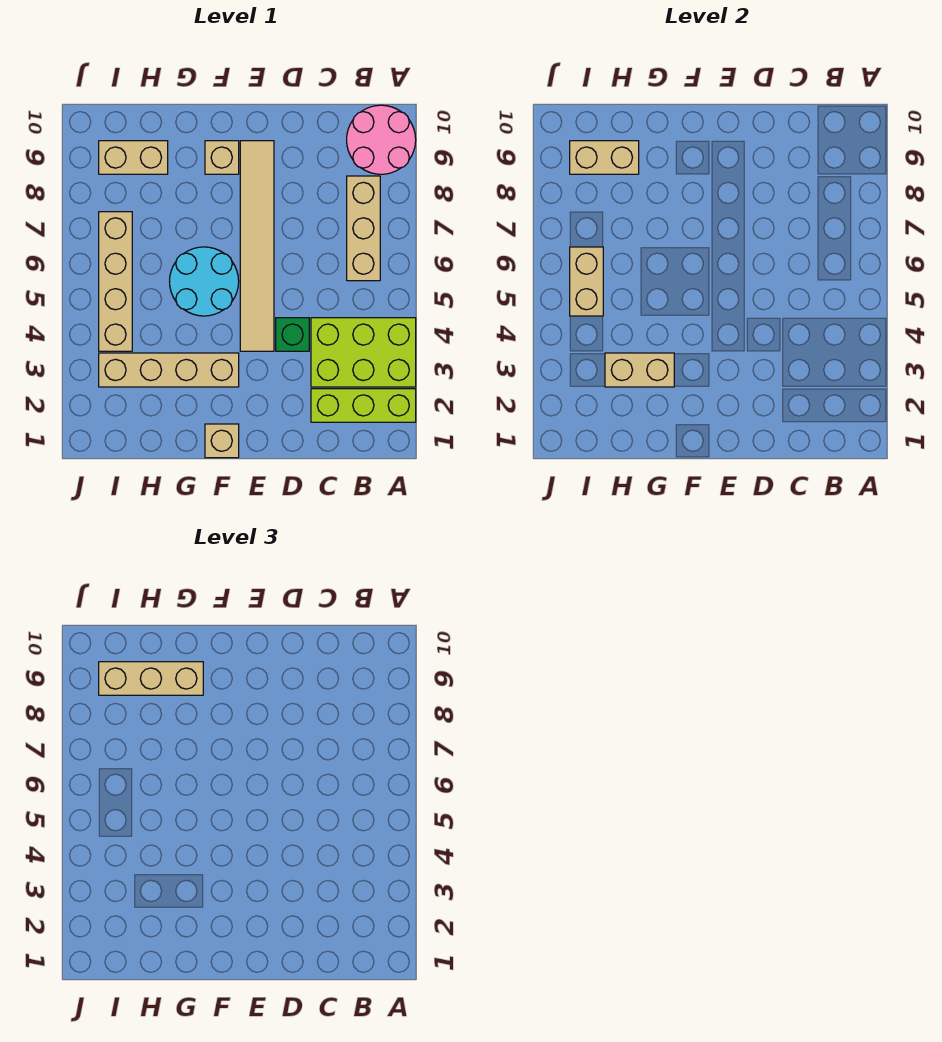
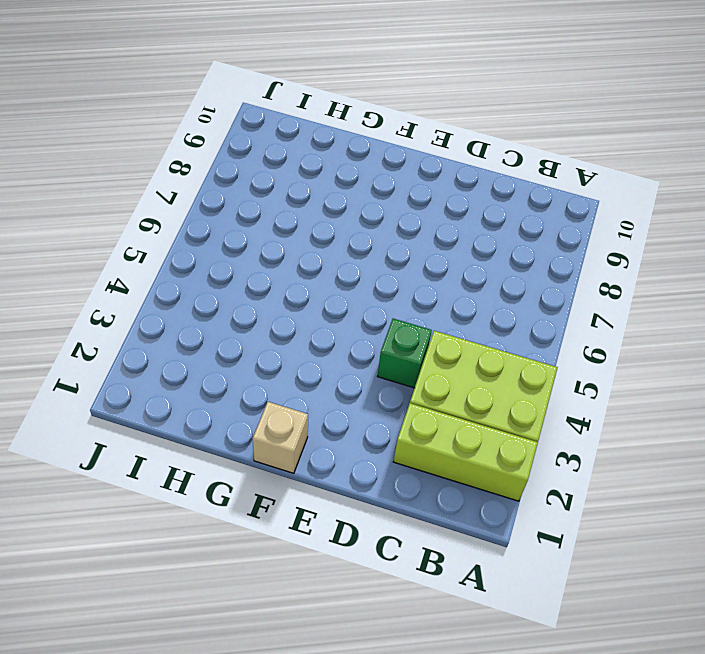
none -> pink 2x2 round brick [347,105,416,174]
none -> tan 1x3 brick [347,176,380,281]
none -> tan 1x6 tile [240,141,274,351]

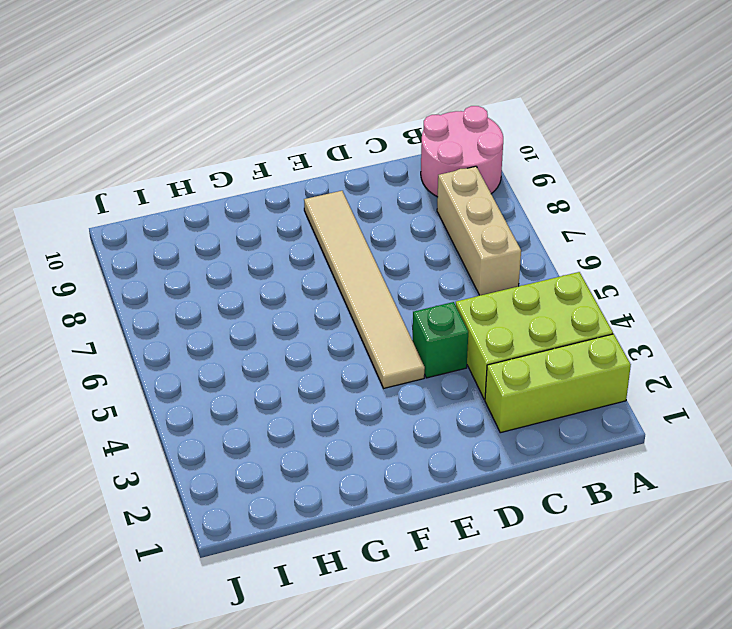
none -> tan 1x1 brick [205,424,239,458]
none -> tan 1x4 brick [99,353,239,387]
none -> cyan 2x2 round brick [170,247,239,316]

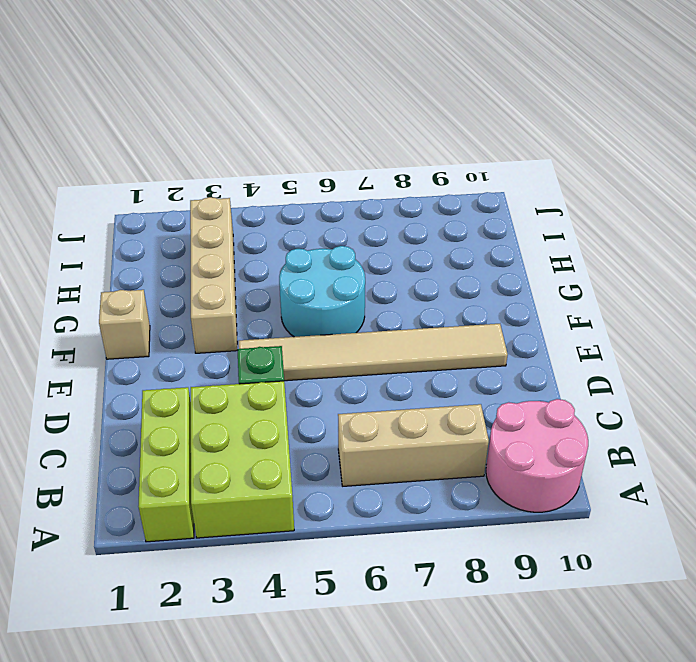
none -> tan 1x1 brick [205,141,239,174]
none -> tan 1x2 brick [99,141,168,174]
none -> tan 1x4 brick [99,212,132,351]

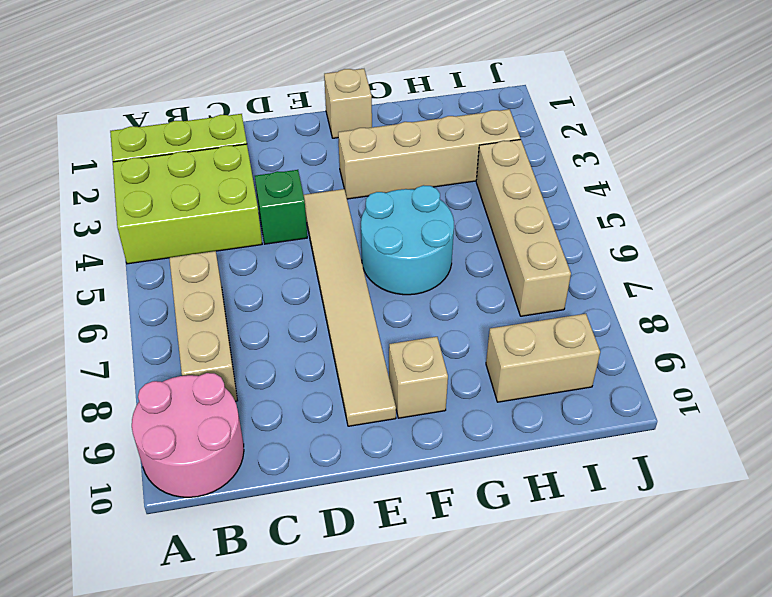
none -> tan 1x2 brick [605,353,674,387]
none -> tan 1x2 brick [570,141,639,174]
none -> tan 1x2 brick [570,247,603,316]

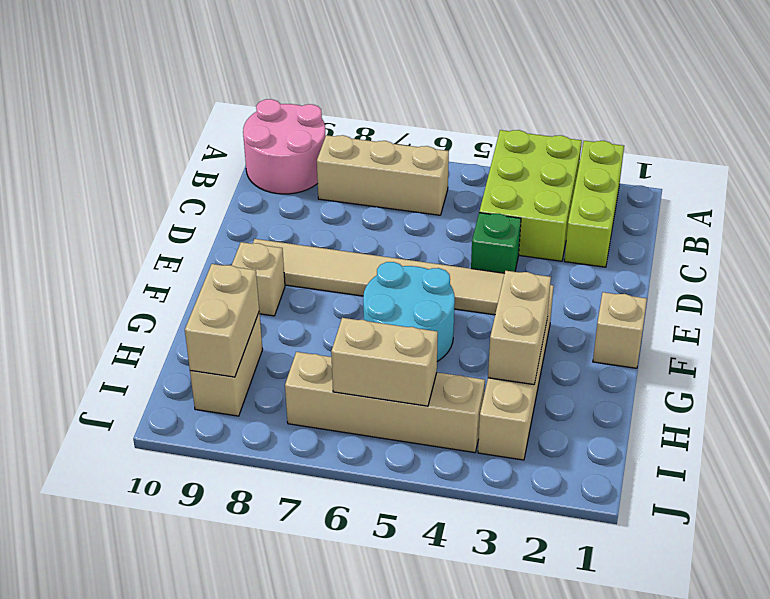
none -> tan 1x3 brick [99,662,203,695]

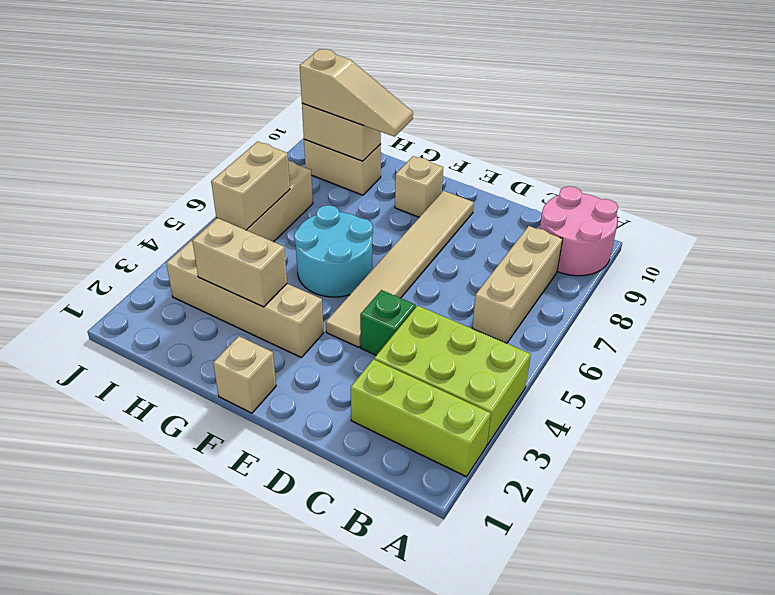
tan 1x3 slope [300,49,413,137] -> tan 1x3 brick [99,662,203,695]

